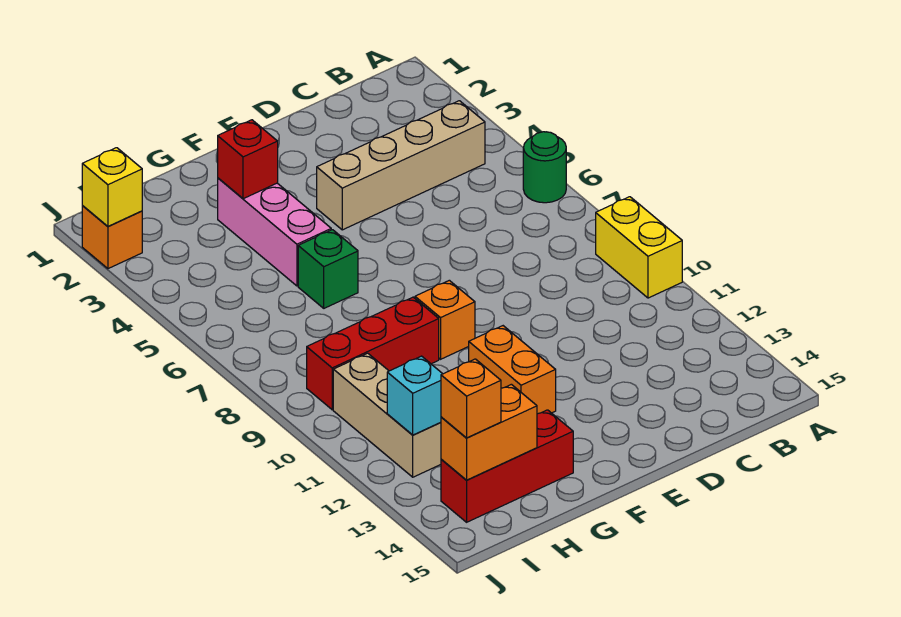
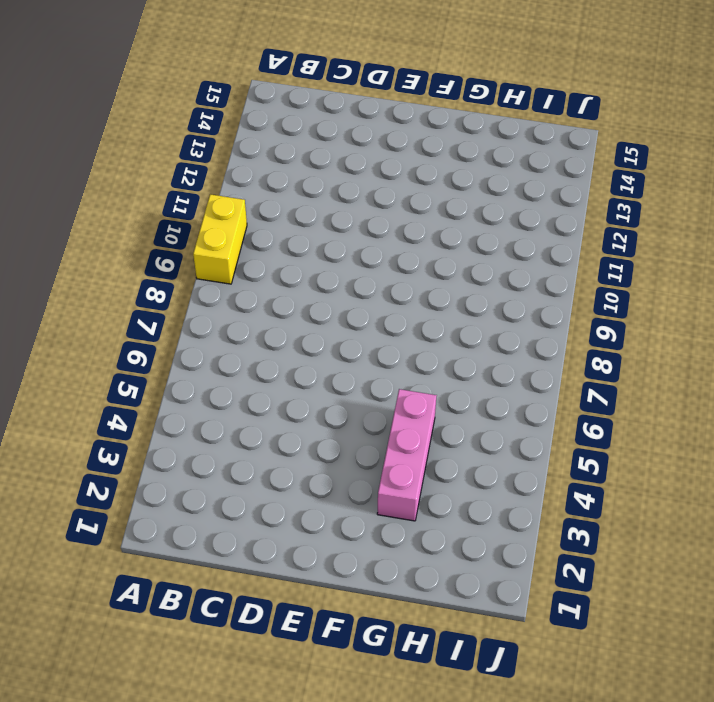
none -> green 1x1 round brick [523,132,566,203]
none -> tan 1x4 brick [317,101,485,230]
none -> orange 1x1 brick [415,280,475,359]

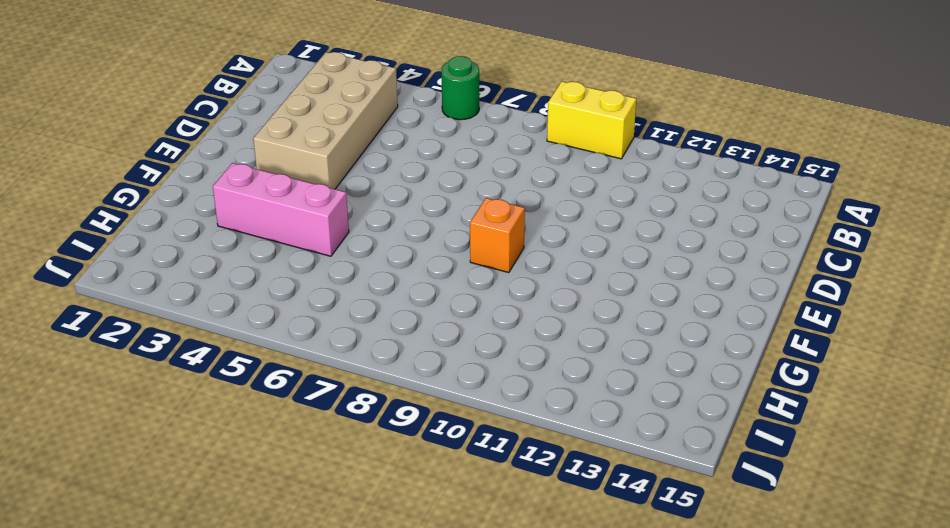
tan 2x4 brick [253,52,398,189] -> tan 1x4 brick [317,101,485,230]
none -> orange 1x2 brick [469,326,556,414]
none -> green 1x1 brick [298,230,358,308]
none -> red 1x3 brick [307,297,439,410]

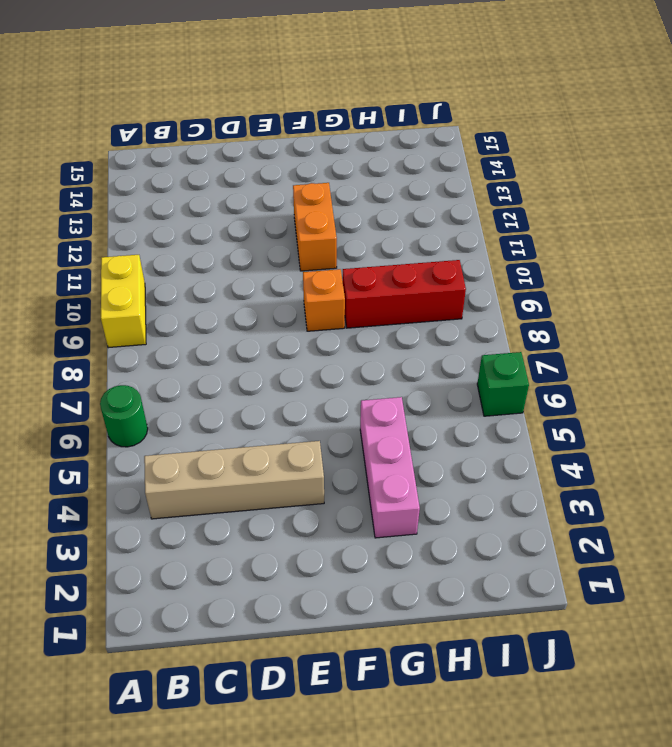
green 1x1 brick [477,352,529,416] -> green 1x1 brick moved to [298,230,358,308]
none -> red 1x3 brick [441,410,573,522]
none -> tan 1x3 brick [333,353,441,477]
none -> orange 1x1 brick [82,206,142,269]

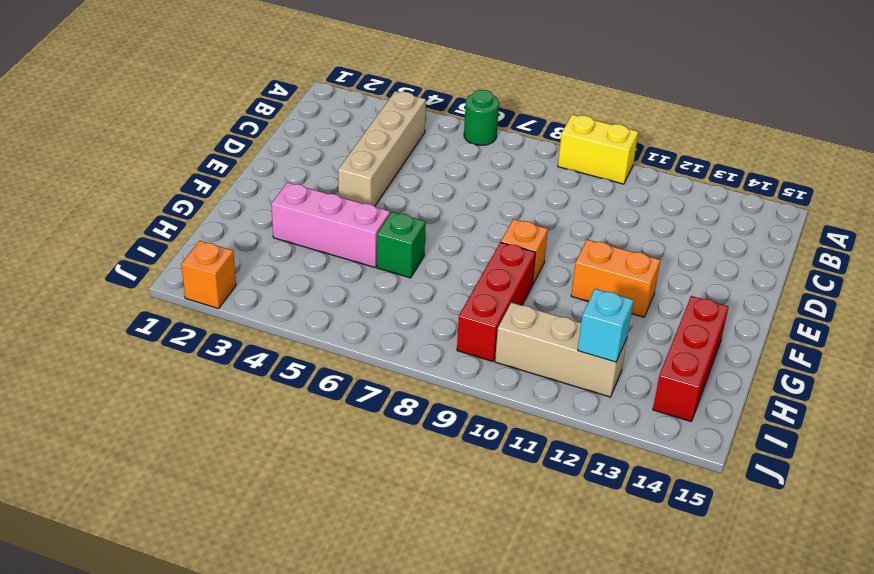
none -> red 1x1 brick [218,120,278,199]
none -> orange 1x2 brick [441,384,537,480]
none -> yellow 1x1 brick [82,148,142,227]

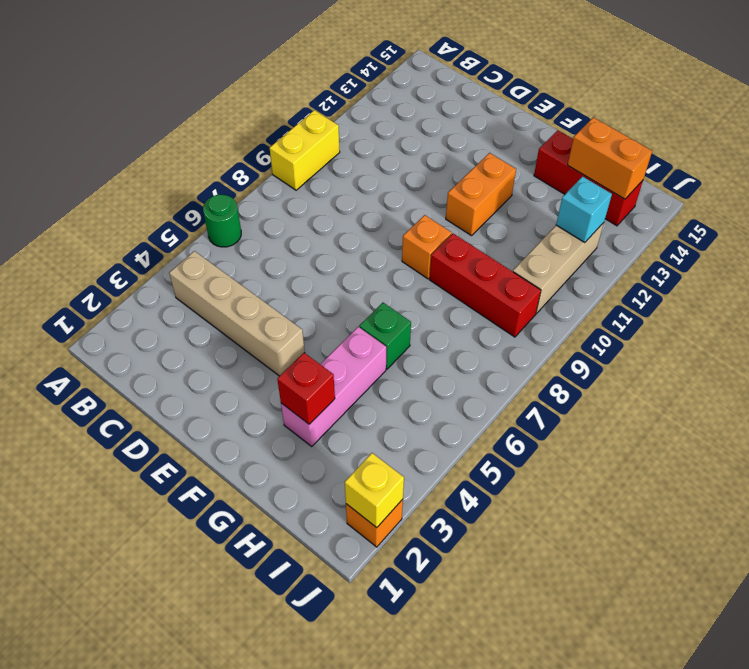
none -> orange 1x1 brick [441,359,501,438]

